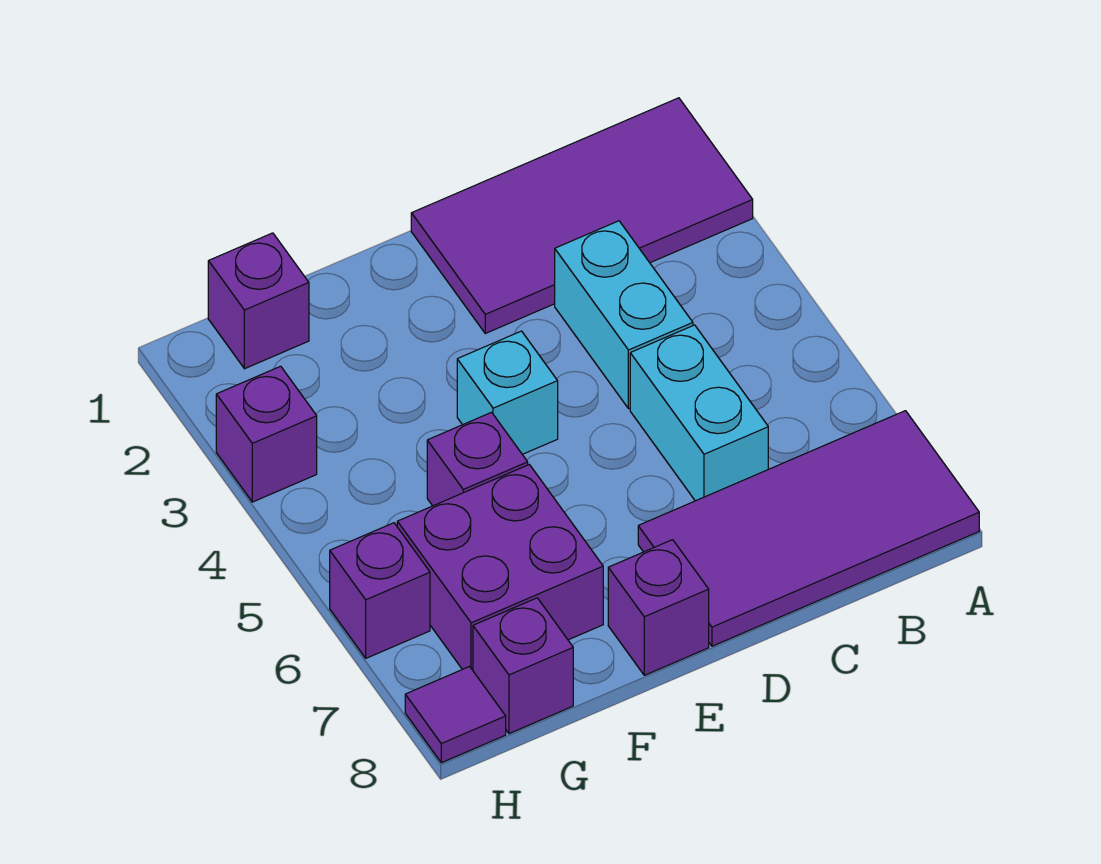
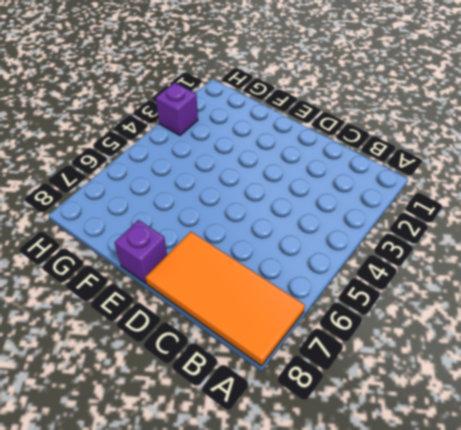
orange 2x4 tile [145,232,305,366] -> purple 2x4 tile [638,411,979,646]
none -> purple 2x4 tile [411,98,753,333]
none -> cyan 1x2 brick [555,221,693,409]
none -> cyan 1x2 brick [630,325,768,501]

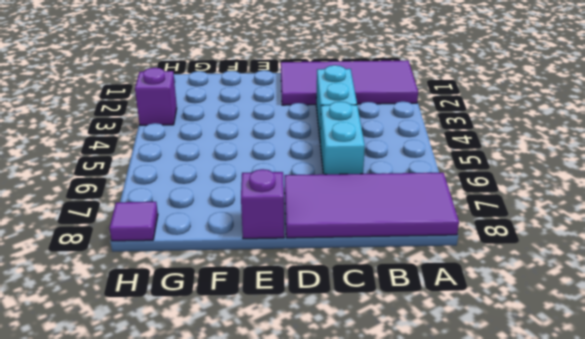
none -> cyan 1x1 brick [457,331,558,454]
none -> purple 1x1 brick [427,412,528,506]
none -> purple 2x2 brick [397,465,603,670]

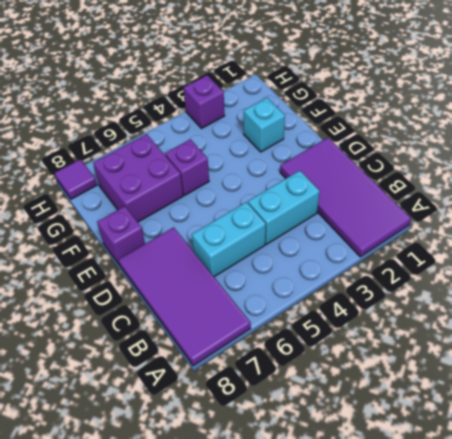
cyan 1x1 brick [244,98,285,152] -> cyan 1x1 brick moved to [457,331,558,454]
none -> purple 1x1 brick [208,233,309,369]
none -> purple 1x1 brick [473,598,573,734]
none -> purple 1x1 brick [330,523,430,658]

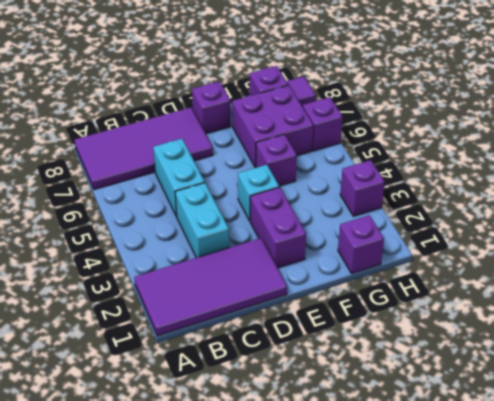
purple 1x2 brick [250,187,306,268] -> none

